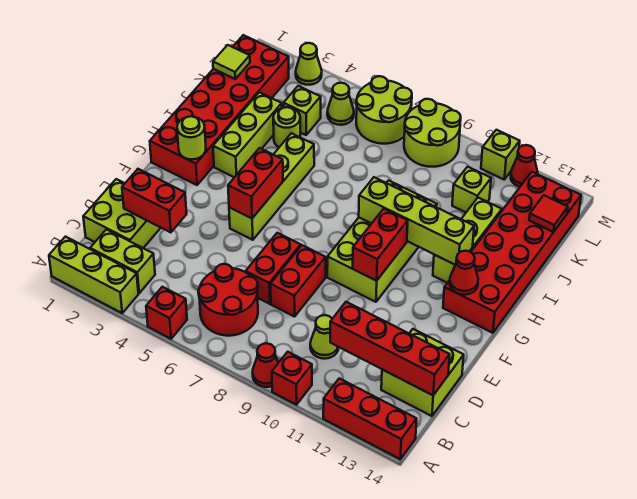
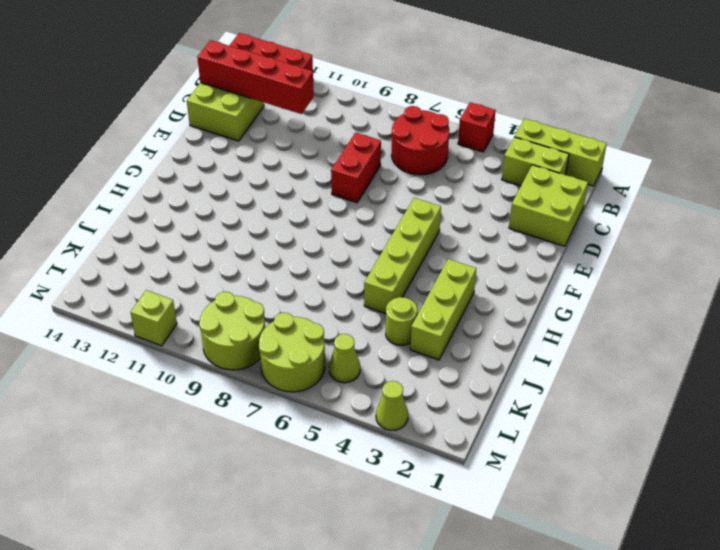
none -> red 1x1 cone [253,343,278,387]
none -> red 1x1 brick [272,352,312,405]
none -> lime 1x1 cone [310,315,339,359]
none -> red 1x2 brick [246,233,301,304]

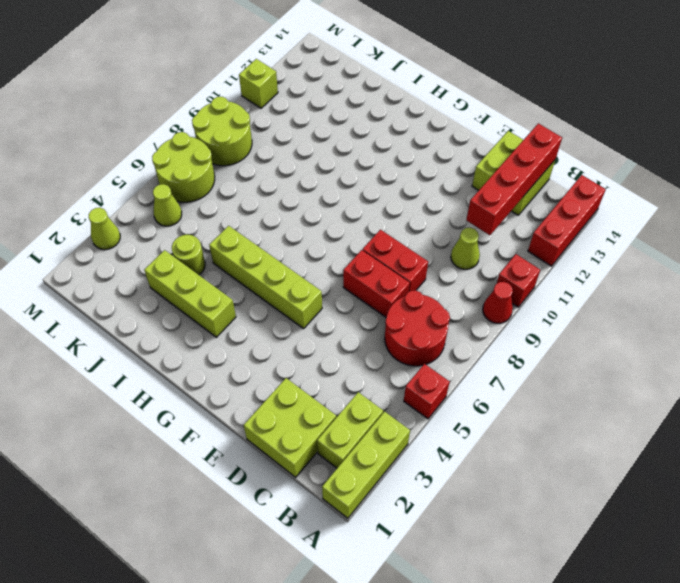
none -> lime 2x4 brick [327,180,437,302]
none -> red 2x6 brick [150,35,289,185]
none -> red 2x6 brick [443,172,581,333]
none -> lime 1x3 brick [433,198,502,283]

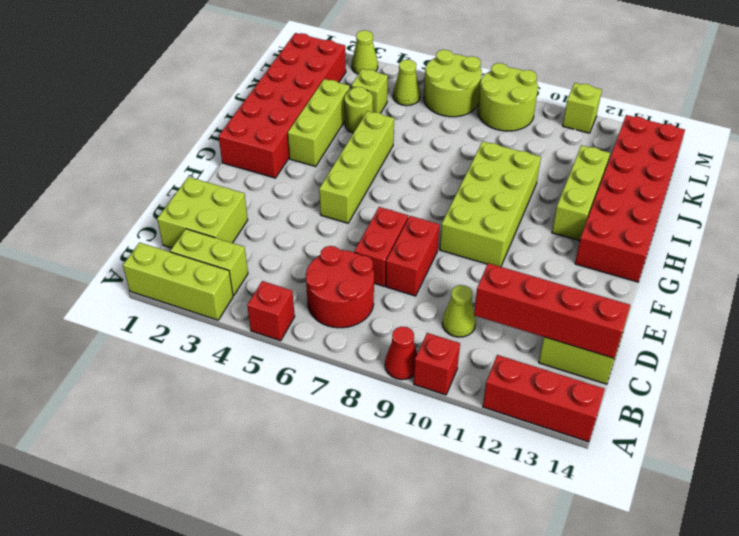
none -> lime 1x1 brick [452,167,491,212]
none -> red 1x1 cone [511,145,538,187]
none -> red 1x2 brick [122,169,187,233]
none -> red 1x2 brick [228,148,283,218]

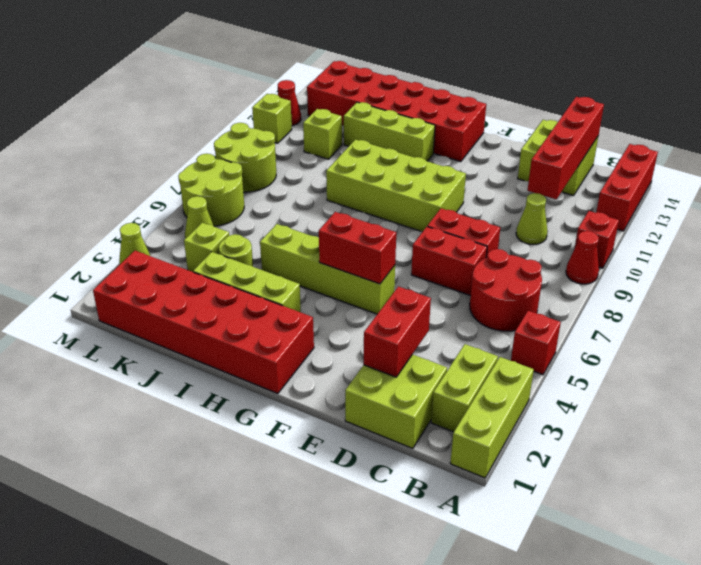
none -> red 1x2 brick [353,209,408,281]
none -> lime 1x1 round brick [177,116,206,159]
none -> red 1x1 cone [450,251,478,295]
none -> lime 1x4 brick [359,177,474,265]

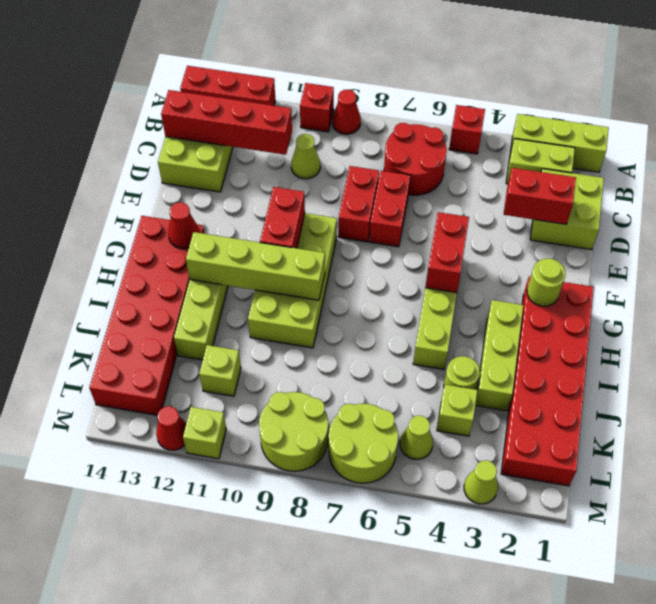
none -> lime 1x1 tile [213,45,250,79]
none -> red 1x1 tile [529,195,568,232]

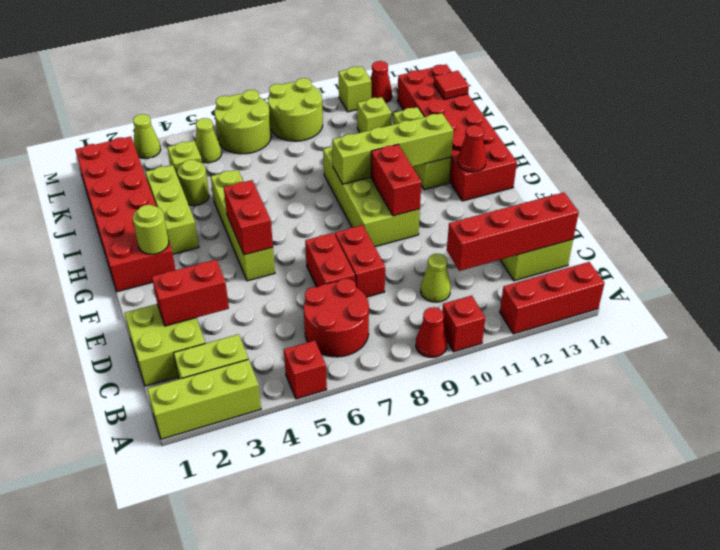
none -> lime 1x1 tile [213,45,250,79]

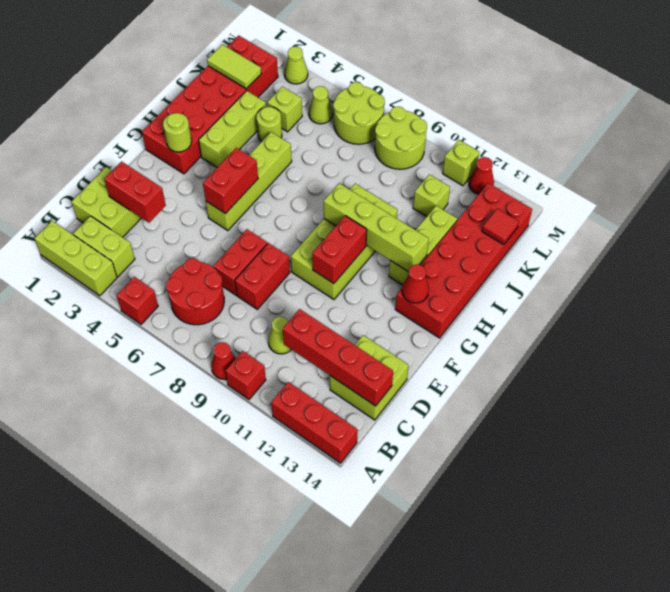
lime 1x2 tile [207,44,261,89] -> lime 1x1 tile [213,45,250,79]

